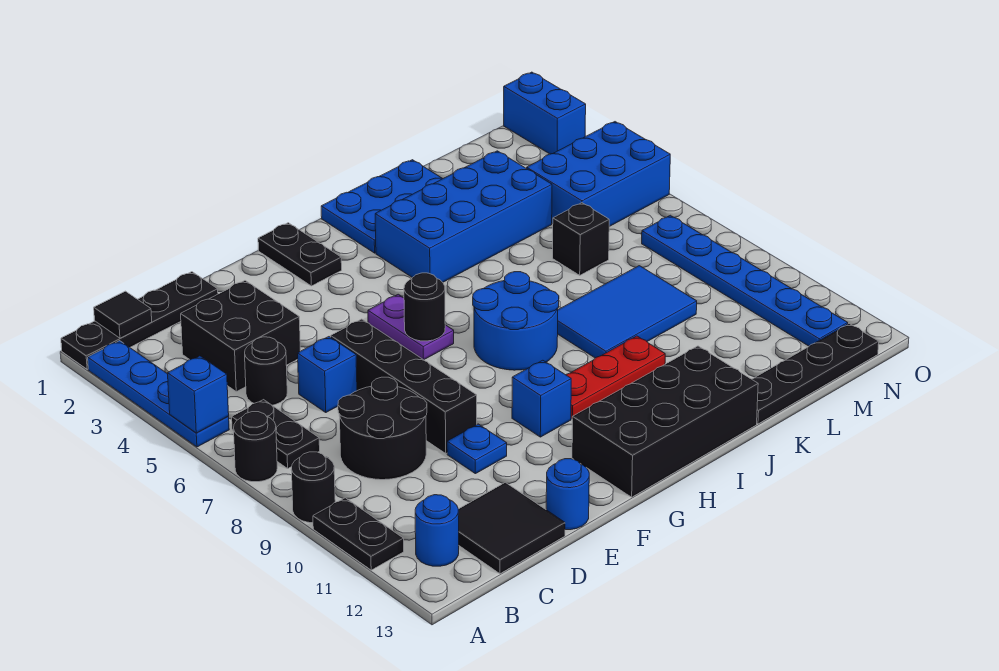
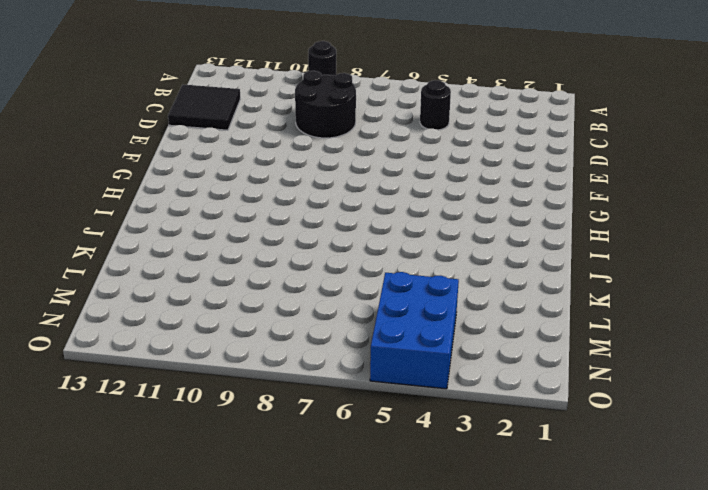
none -> black 1x4 plate [61,272,218,369]
none -> blue 1x4 plate [88,341,229,447]
none -> black 1x1 round brick [234,412,277,482]
none -> black 1x2 plate [313,498,404,570]

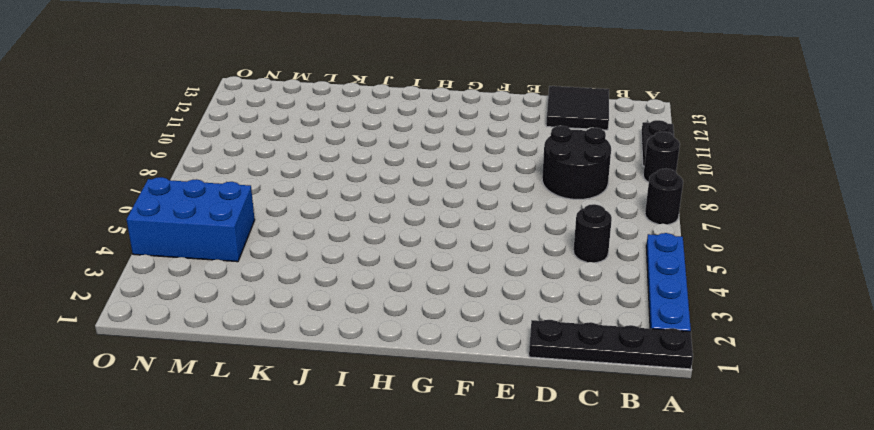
none -> black 1x2 plate [232,400,320,468]
none -> blue 1x1 round brick [415,495,459,566]
none -> black 2x2 brick [181,281,300,392]
none -> blue 1x1 brick [298,337,357,413]

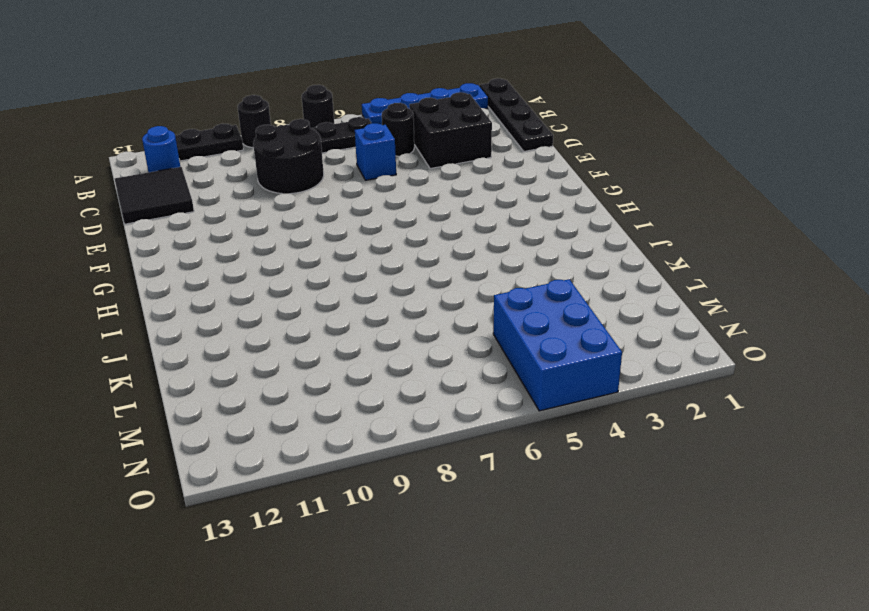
none -> black 1x4 brick [331,319,477,453]
none -> blue 1x1 plate [447,424,507,474]
none -> blue 1x1 round brick [546,459,589,530]
none -> black 1x2 plate [258,223,342,286]

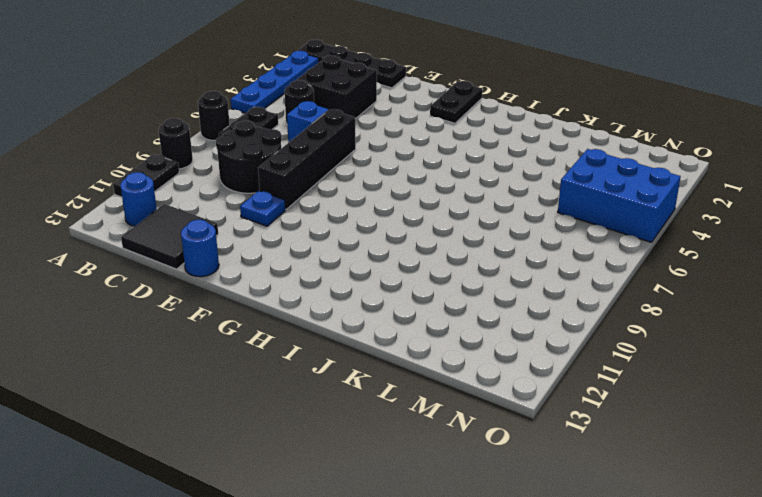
none -> purple 1x2 plate [368,294,454,360]
none -> blue 1x1 brick [512,360,571,437]
none -> black 2x4 brick [572,346,758,497]
none -> blue 2x2 round brick [473,272,559,370]

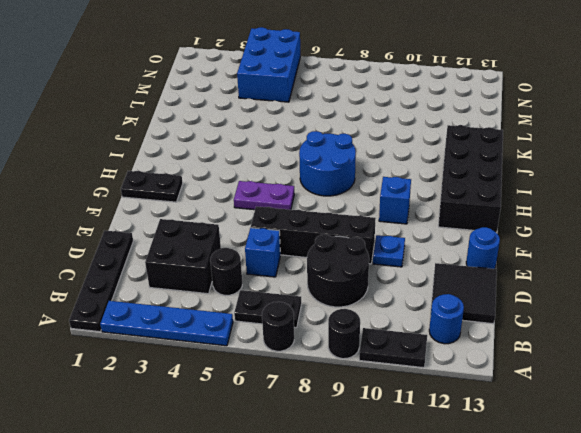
none -> red 1x3 plate [566,336,665,419]
none -> blue 2x3 plate [321,160,442,253]
none -> blue 2x4 brick [375,151,552,282]
none -> blue 2x3 tile [558,266,697,358]

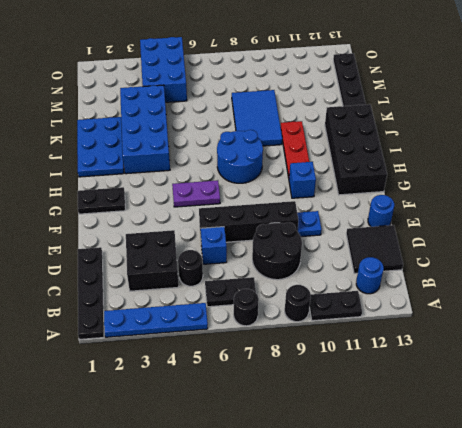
none -> black 1x1 brick [553,203,609,275]
none -> blue 1x6 plate [642,215,848,346]
none -> blue 1x2 brick [504,72,586,154]
none -> blue 1x1 brick [168,356,229,433]

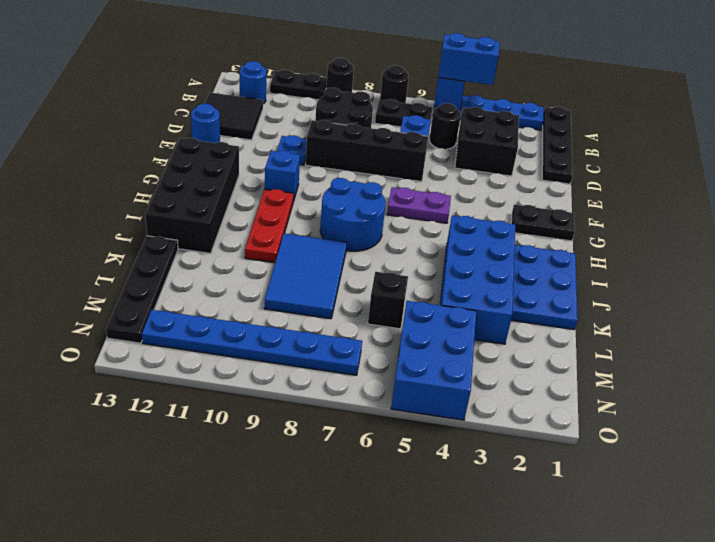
blue 1x2 brick [438,33,500,85] -> blue 1x2 brick moved to [504,72,586,154]
none -> black 1x1 tile [94,291,152,338]
none -> black 1x1 round brick [404,273,445,341]

